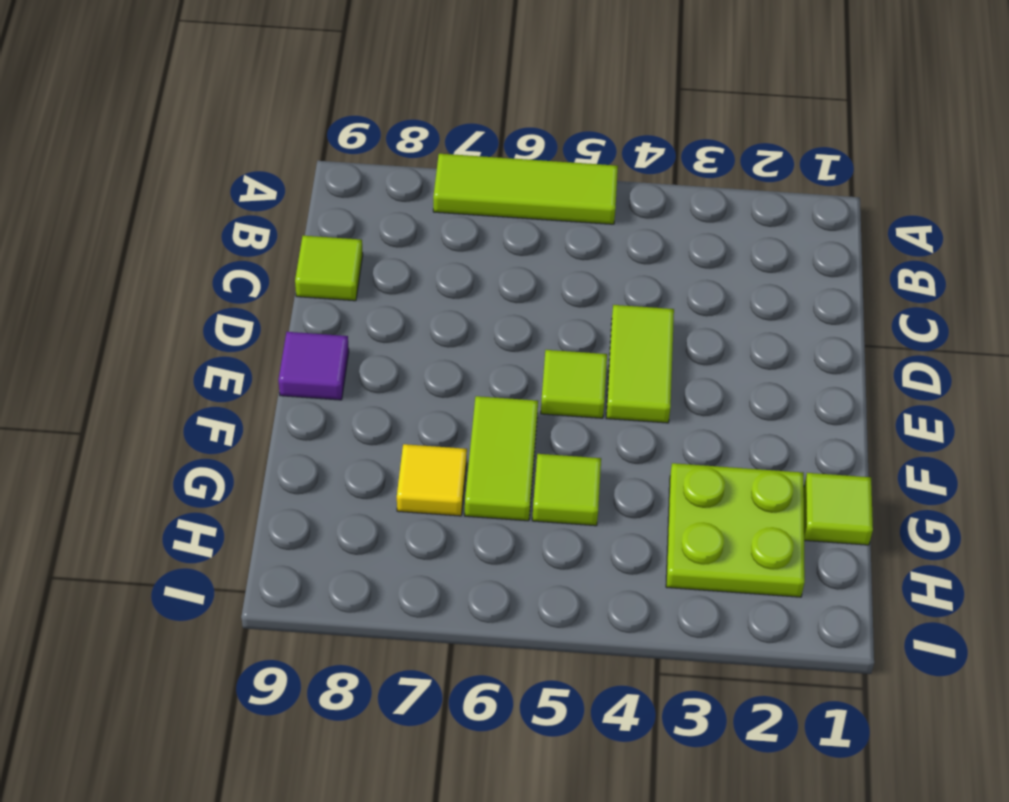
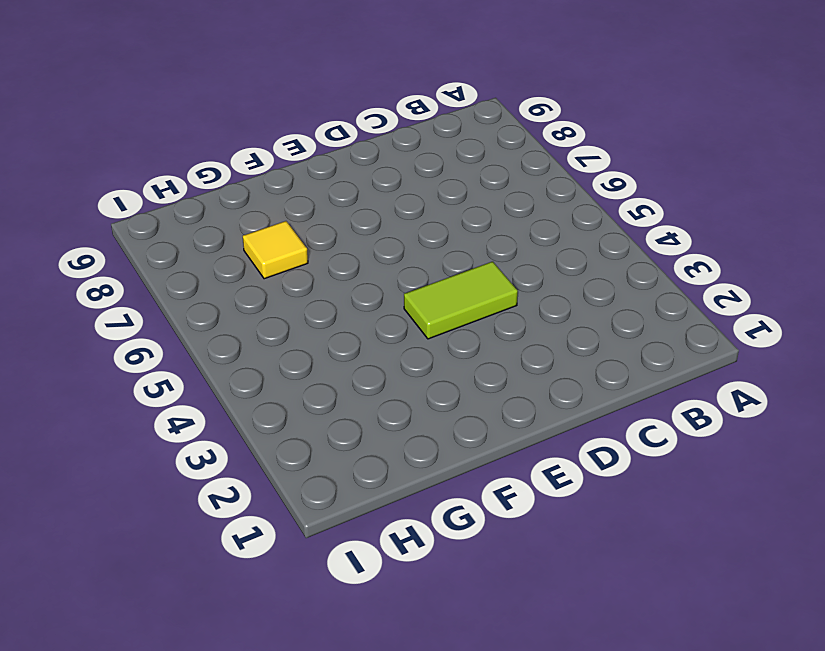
none -> lime 1x3 tile [433,154,618,224]
none -> lime 1x1 tile [295,236,363,301]

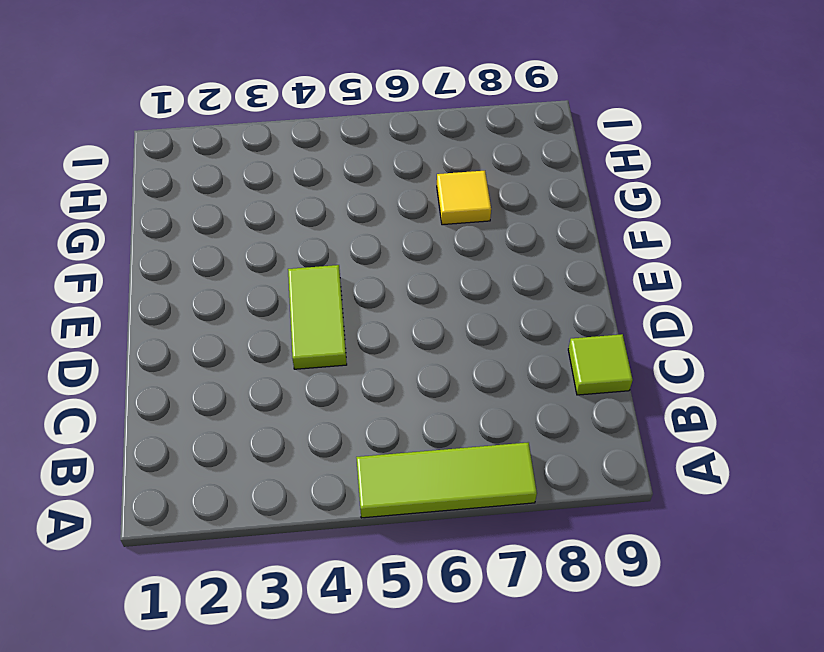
none -> lime 1x1 tile [541,350,607,418]
none -> purple 1x1 tile [278,332,349,400]

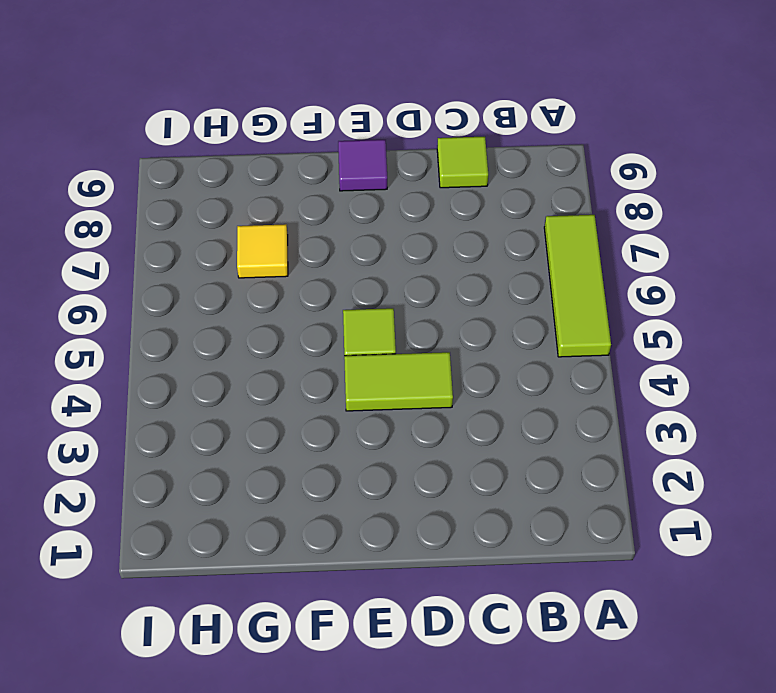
none -> lime 1x2 tile [465,396,538,521]
none -> lime 1x1 tile [804,473,873,545]

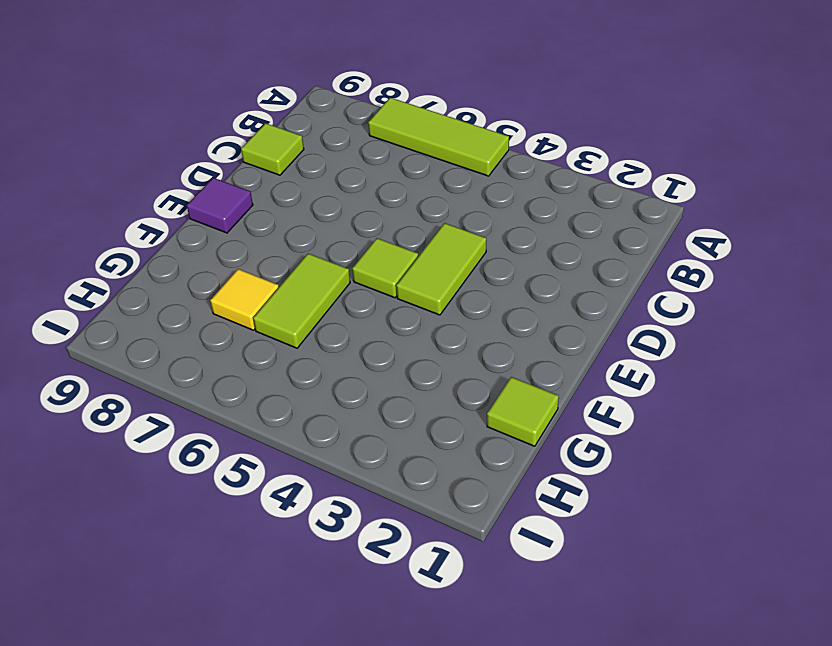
none -> lime 2x2 plate [666,463,805,597]
none -> lime 1x1 tile [532,454,601,526]

